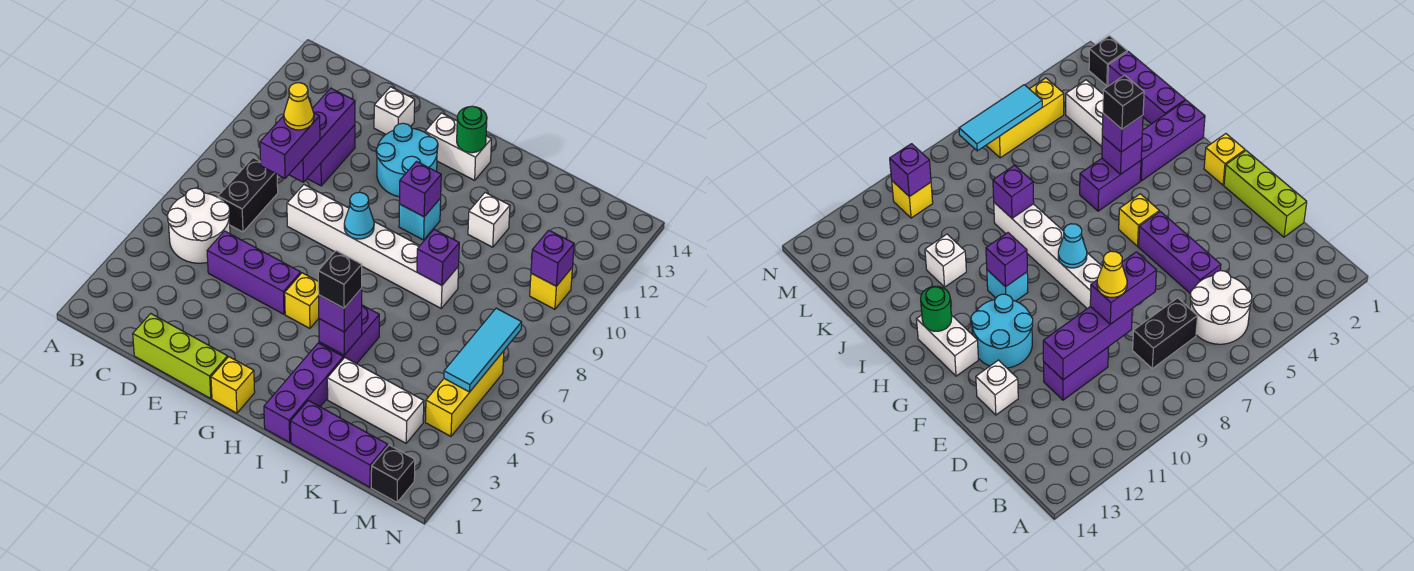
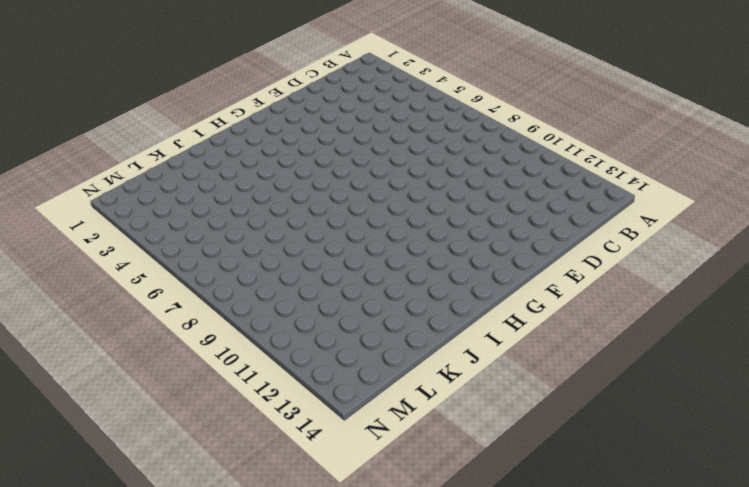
none -> white 2x2 round brick [167,188,230,263]
none -> black 1x2 brick [218,158,278,232]
none -> lime 1x3 brick [133,314,228,398]
none -> purple 1x3 brick [207,231,301,314]

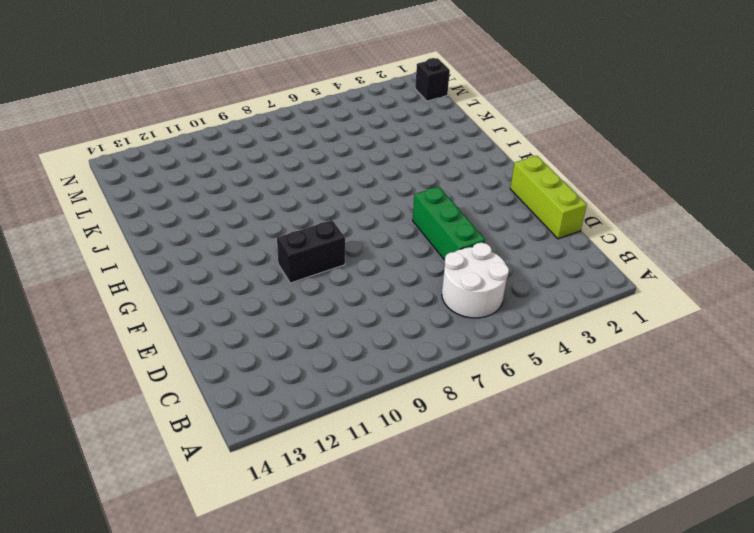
green 1x3 brick [413,187,485,260] -> purple 1x3 brick [207,231,301,314]
black 1x2 brick [277,220,345,283] -> black 1x2 brick moved to [218,158,278,232]
none -> purple 1x2 brick [307,125,355,186]
none -> white 1x6 brick [287,185,459,308]
none -> white 1x1 brick [374,87,415,134]
none -> cyan 2x2 round brick [376,123,438,197]

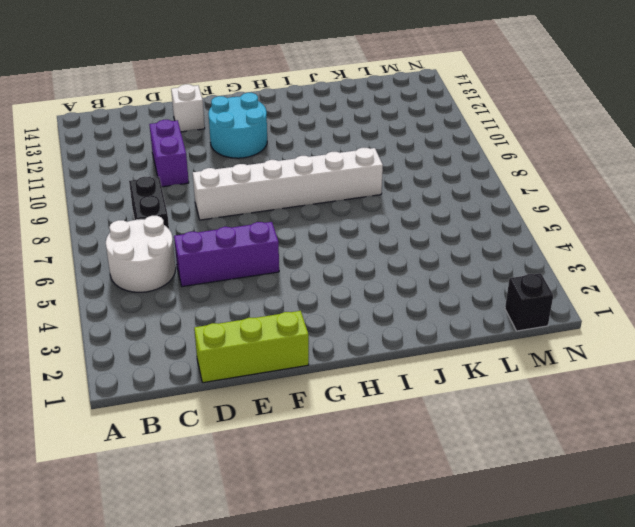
none -> yellow 1x1 brick [211,357,255,413]
none -> yellow 1x1 brick [285,273,319,328]
none -> white 1x2 brick [425,113,492,180]
none -> cyan 1x1 brick [399,198,441,240]

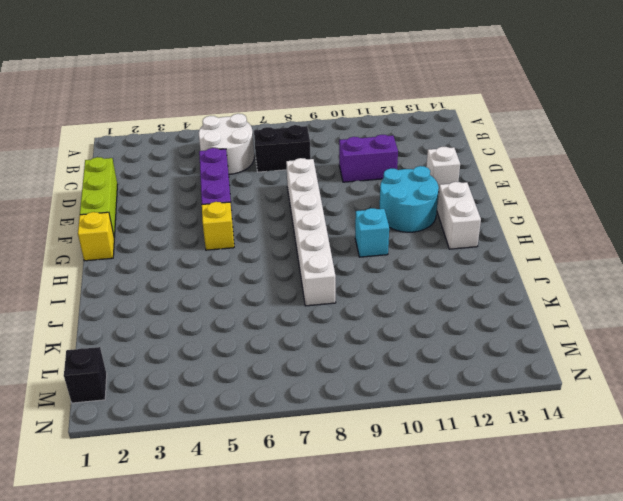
none -> purple 1x3 brick [264,343,343,442]
none -> purple 1x2 brick [319,305,379,364]
none -> purple 1x3 brick [291,400,388,487]
none -> white 1x3 brick [327,358,424,443]

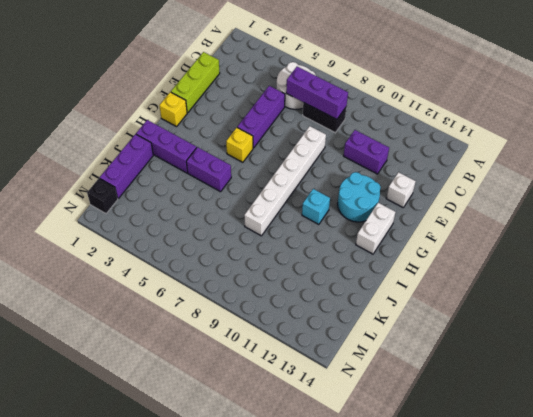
purple 1x3 brick [286,67,348,119] -> purple 1x3 brick moved to [289,88,355,182]
none -> white 1x3 brick [327,358,424,443]
none -> white 1x1 brick [468,192,510,247]
none -> yellow 1x3 brick [425,351,504,436]
none -> yellow 1x1 brick [530,267,573,309]

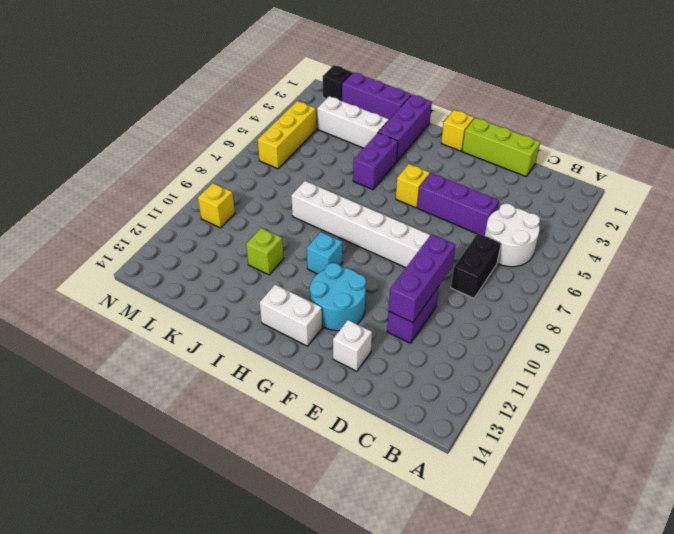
lime 1x1 brick [246,228,284,275] -> white 1x1 brick [468,192,510,247]
none -> cyan 1x1 cone [344,192,374,239]
none -> purple 1x1 brick [399,161,441,217]
none -> green 1x1 round brick [457,106,487,153]
none -> purple 1x1 brick [319,312,362,355]

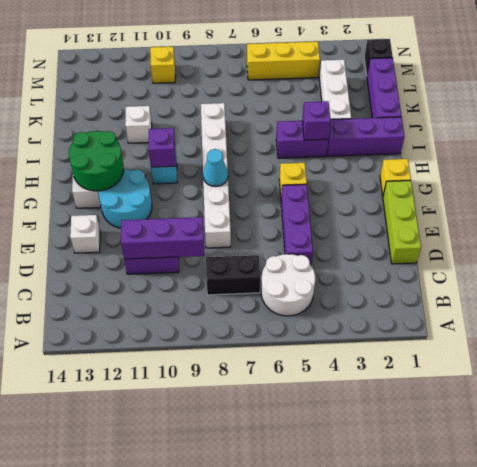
green 2x2 round brick [69,131,124,191] -> green 1x1 round brick [457,106,487,153]
none -> purple 1x1 brick [417,229,459,285]
none -> cyan 1x3 tile [444,308,522,392]
none -> purple 1x1 brick [531,230,574,286]
none -> purple 1x2 brick [260,113,320,178]

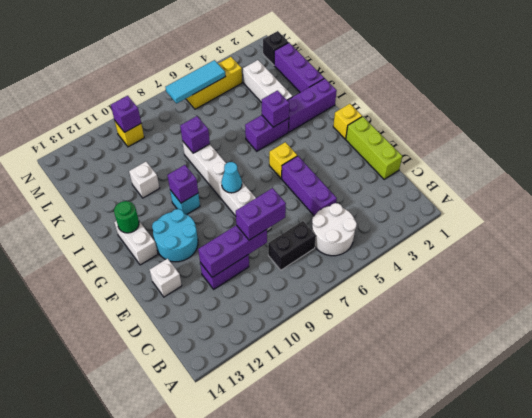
none -> purple 1x1 brick [319,289,362,332]
none -> yellow 1x1 cone [284,83,314,130]
none -> black 1x1 brick [318,251,362,308]

